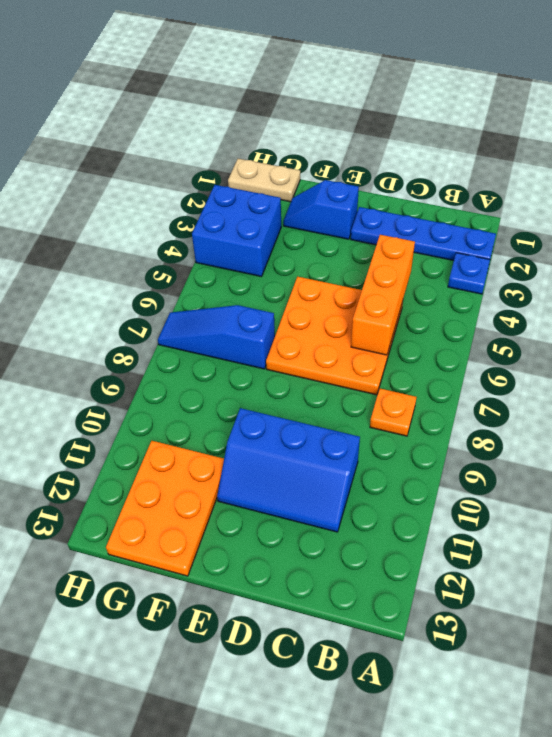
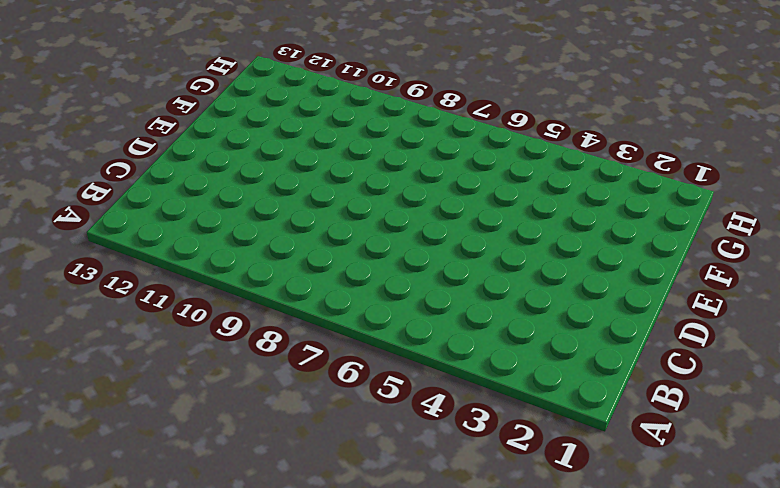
none -> blue 1x4 plate [351,207,496,260]
none -> blue 1x1 plate [448,253,490,294]

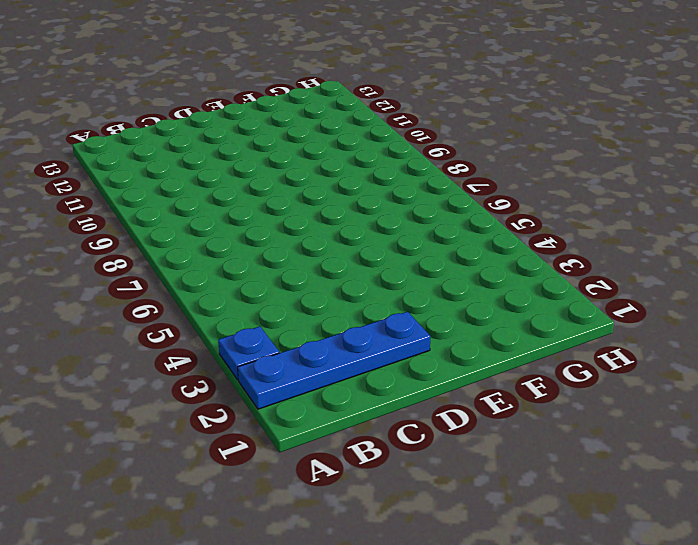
none -> orange 1x1 plate [370,389,417,436]
none -> orange 3x3 plate [266,277,403,395]

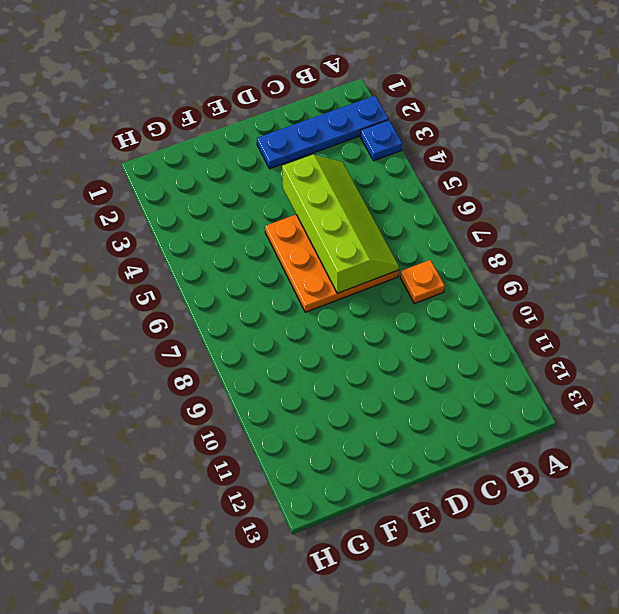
lime 2x4 slope [282,155,399,293] -> orange 1x3 brick [351,235,415,355]
none -> blue 2x3 slope [217,408,360,532]
none -> blue 1x2 slope [283,180,359,239]

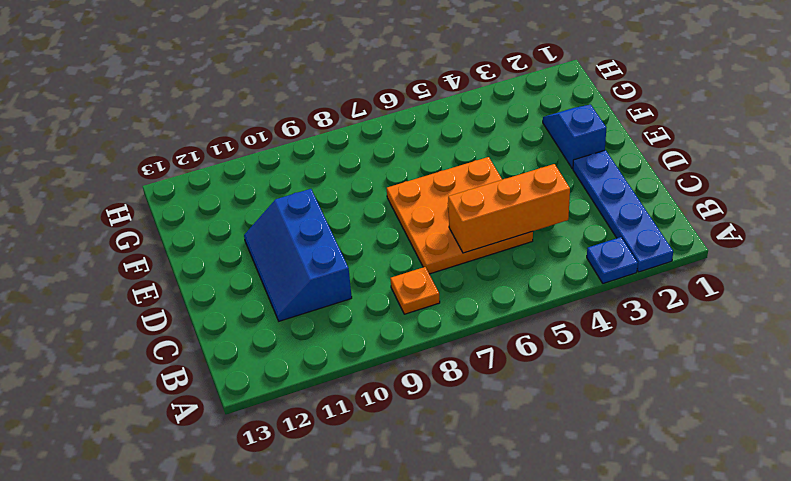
none -> blue 1x3 slope [158,305,275,369]
none -> orange 2x3 plate [106,441,224,576]

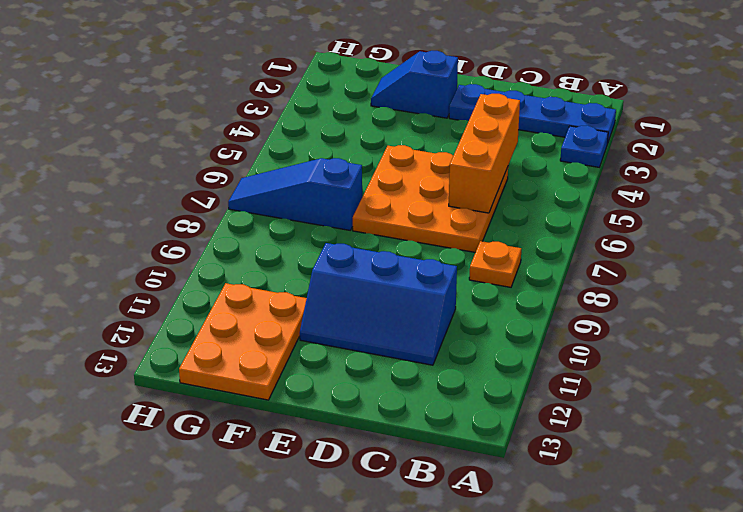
none -> tan 1x2 plate [228,159,300,202]
none -> blue 2x2 brick [192,185,281,277]

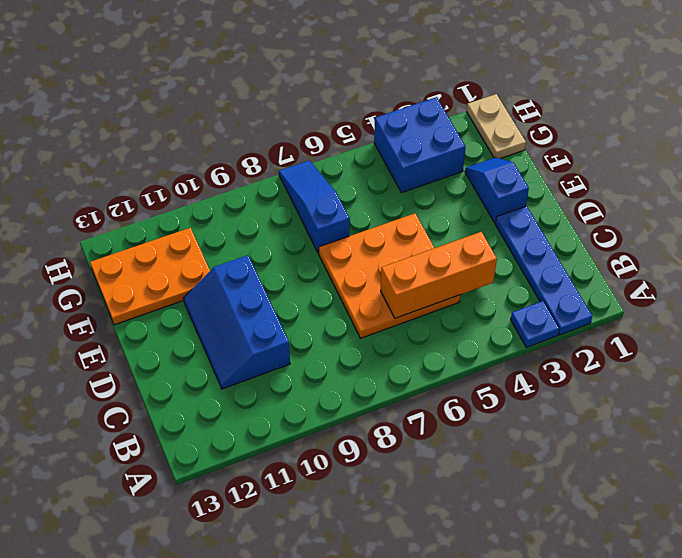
none -> orange 1x1 plate [370,389,417,436]

